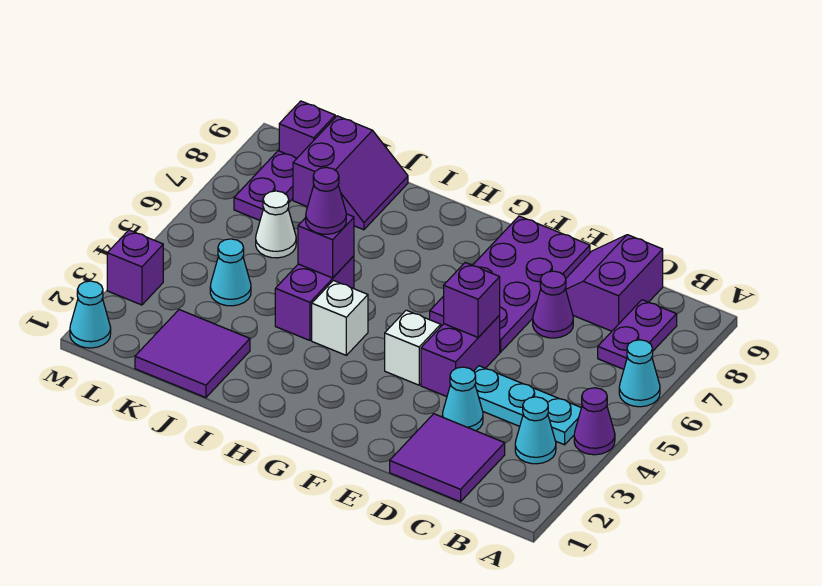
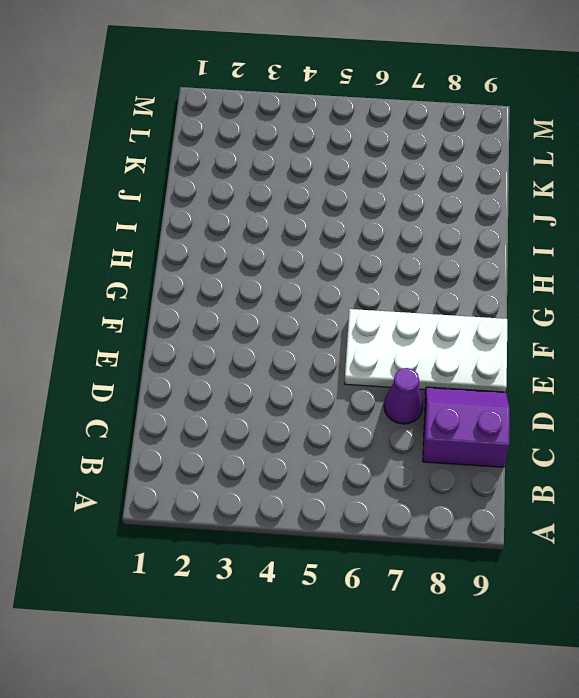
white 2x4 plate [345,309,507,392] -> purple 2x4 plate [430,216,590,352]
none -> purple 1x1 cone [574,388,615,455]
none -> cyan 1x1 cone [619,340,660,407]
none -> cyan 1x1 cone [515,397,556,464]

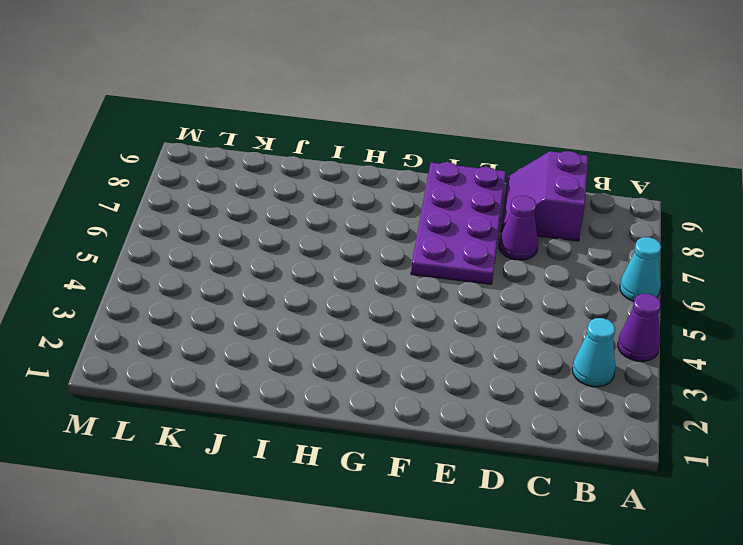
none -> cyan 1x3 plate [474,366,581,445]
none -> purple 1x2 plate [598,300,677,369]
none -> purple 2x2 tile [390,414,505,502]

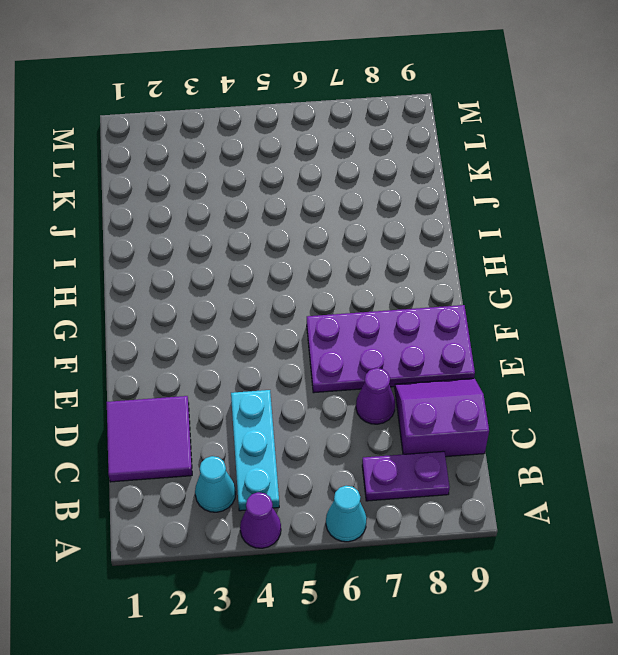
none -> cyan 1x1 cone [442,367,483,431]
none -> purple 1x2 brick [421,315,500,397]
none -> white 1x1 brick [385,310,441,385]

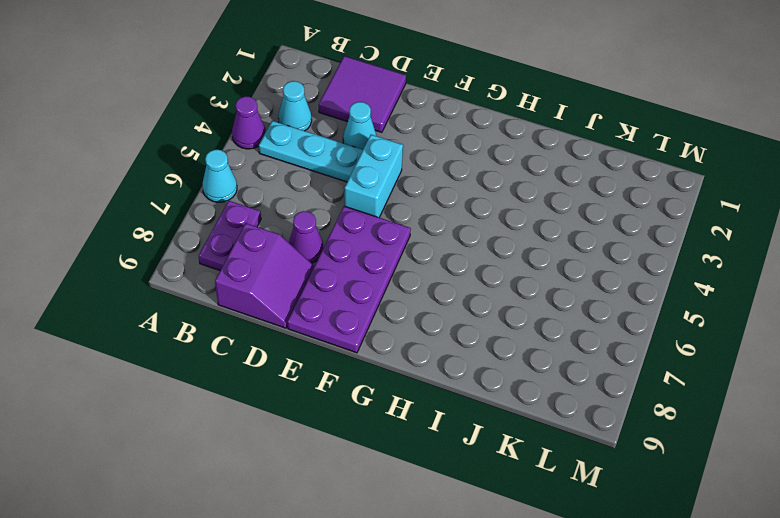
cyan 1x2 brick [345,135,403,217] -> purple 1x2 brick [421,315,500,397]
none -> white 1x1 brick [385,310,441,385]
none -> white 1x1 brick [312,281,368,355]
none -> purple 1x2 brick [275,256,354,340]

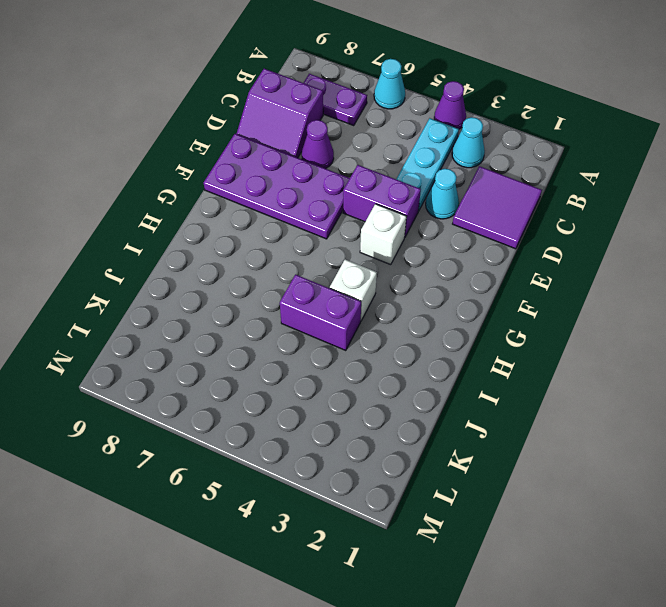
none -> purple 2x2 tile [135,310,250,398]
none -> purple 2x2 slope [293,116,408,230]
none -> cyan 1x1 cone [210,239,251,306]

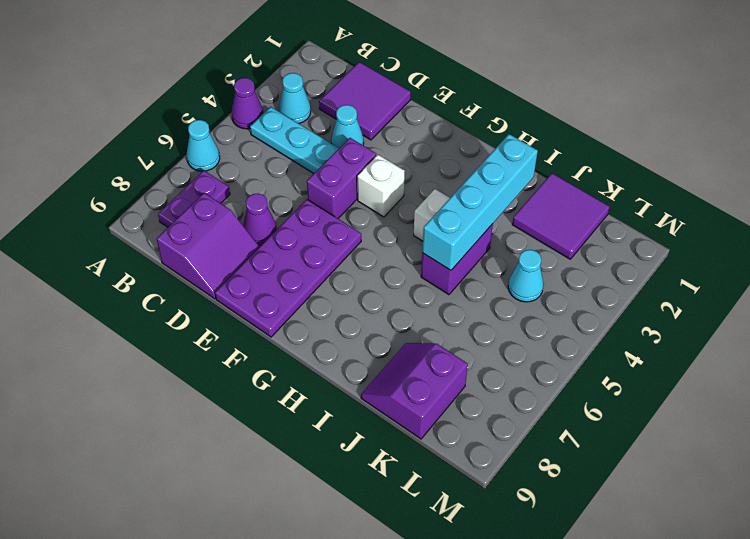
cyan 1x4 brick [422,134,538,270] -> purple 1x1 brick [298,214,354,278]
none -> white 1x1 cone [256,191,296,258]
none -> purple 1x2 plate [234,151,297,220]
none -> purple 1x1 brick [279,101,335,158]

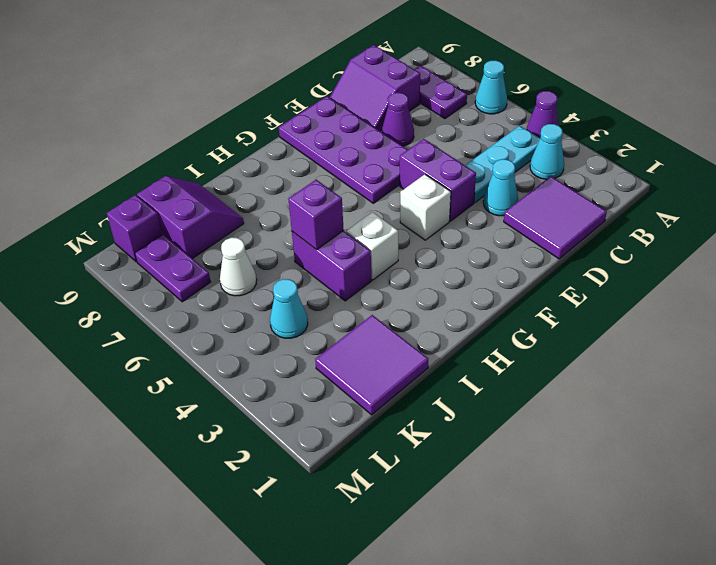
none -> cyan 1x1 cone [70,281,111,348]
none -> purple 1x1 brick [107,230,163,305]
none -> purple 1x1 brick [444,263,500,337]

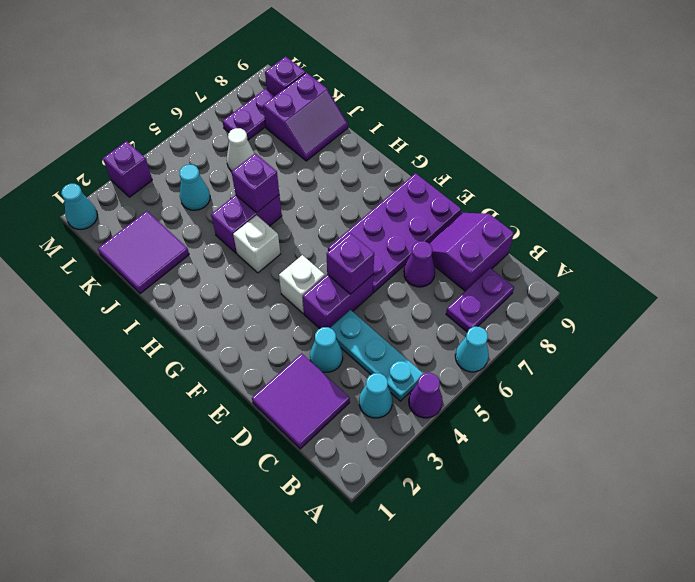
none -> purple 1x1 cone [306,167,346,234]

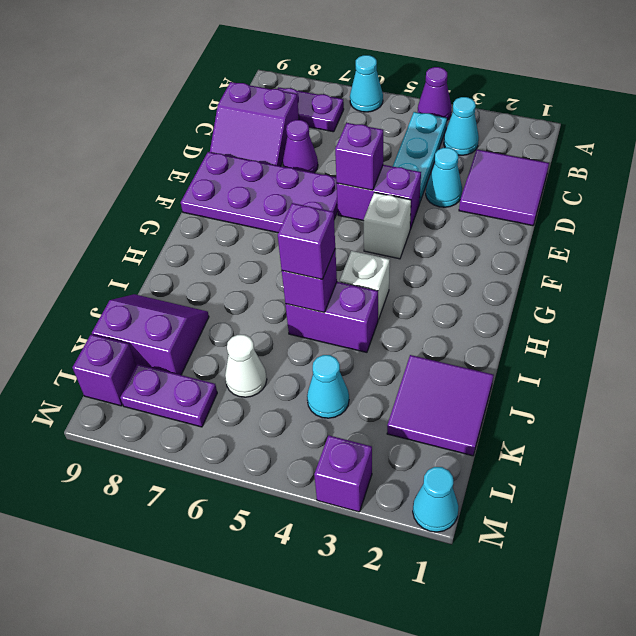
purple 1x1 brick [278,203,335,279] -> purple 1x1 cone [306,167,346,234]

